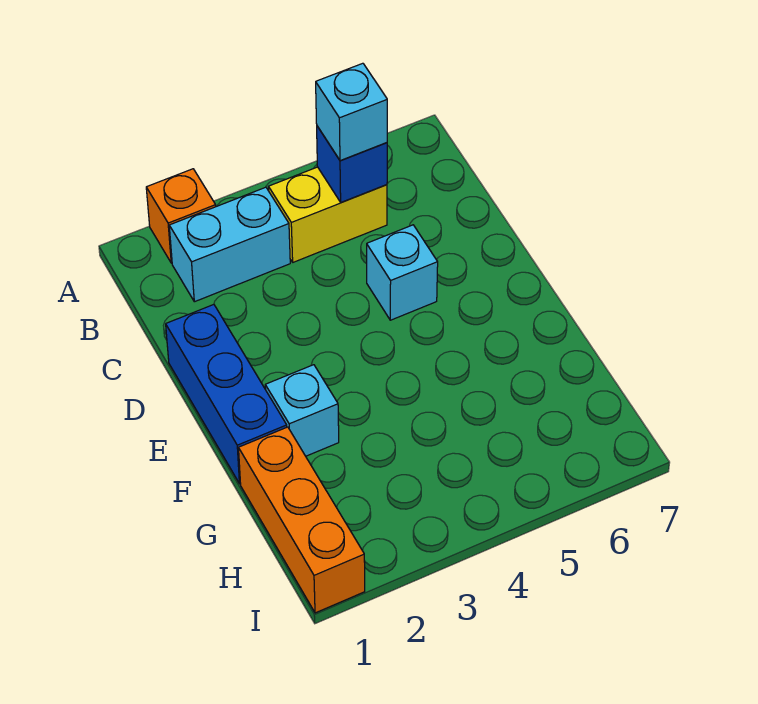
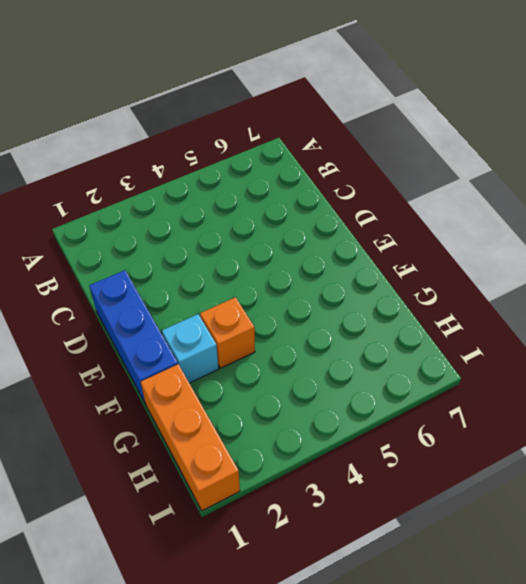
orange 1x1 brick [200,297,255,368] -> orange 1x1 brick moved to [146,169,216,263]
none -> cyan 1x2 brick [169,187,290,302]
none -> yellow 1x2 brick [269,167,387,262]

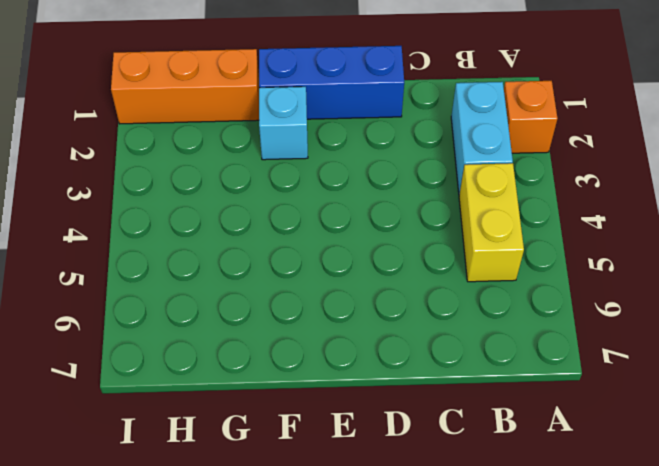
none -> cyan 1x1 brick [367,225,438,320]
none -> blue 1x1 brick [317,126,387,202]

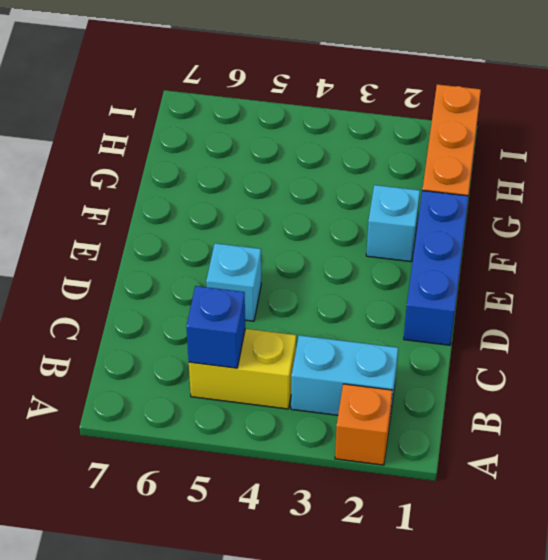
none -> cyan 1x1 brick [316,63,387,161]

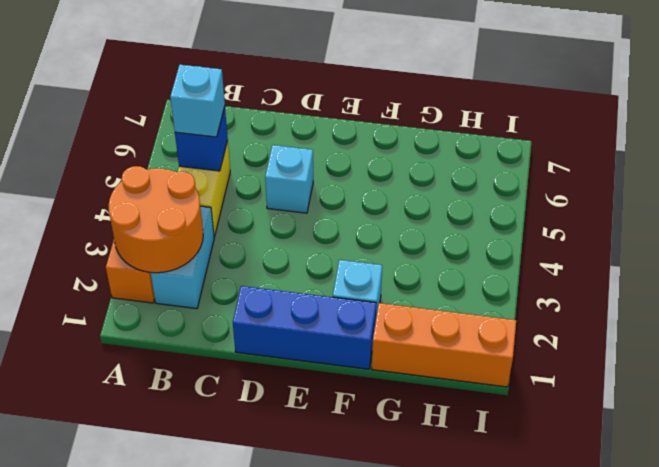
orange 2x2 round brick [109,166,203,273] -> none

